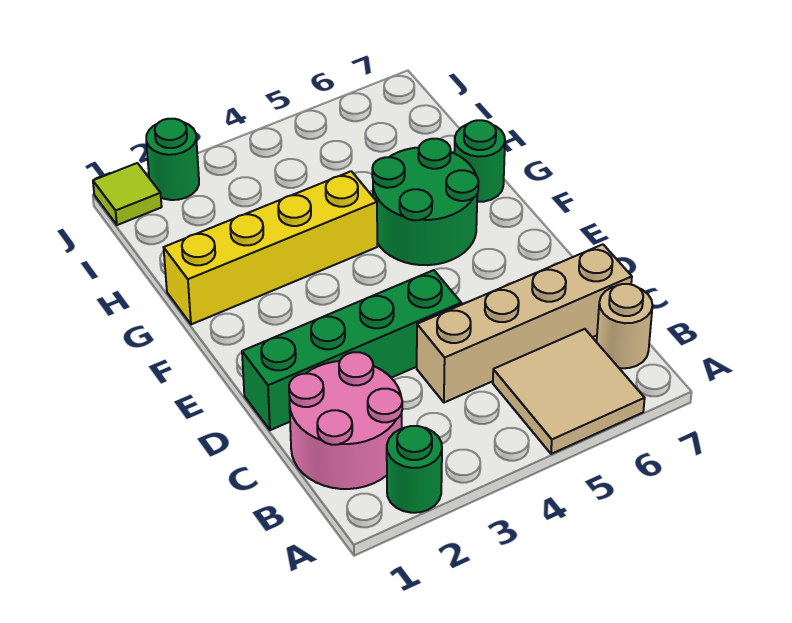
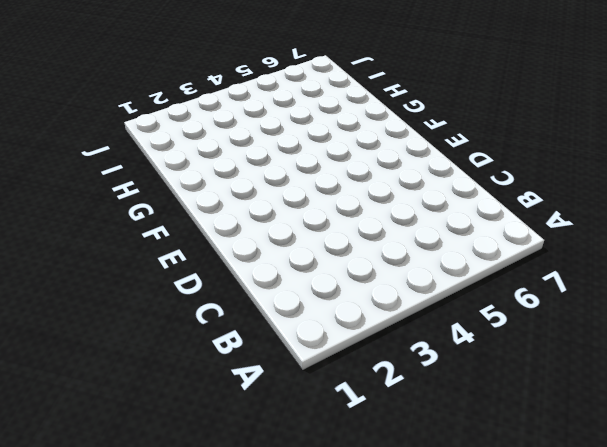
none -> green 1x1 round brick [387,426,442,513]
none -> tan 2x2 tile [493,329,645,454]

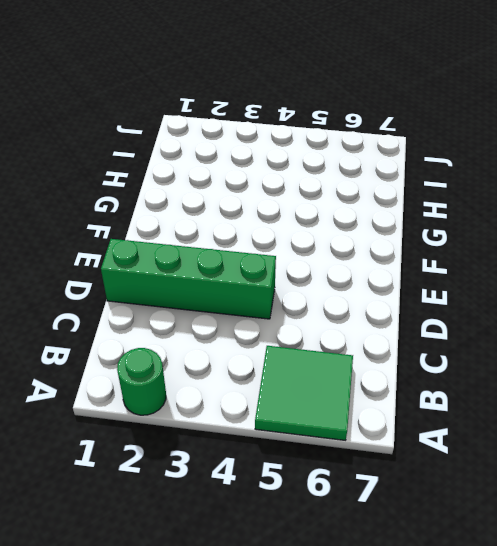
green 2x2 tile [255,346,353,440] -> tan 2x2 tile [493,329,645,454]
none -> pink 2x2 round brick [289,352,402,489]
none -> tan 1x1 round brick [597,284,652,368]

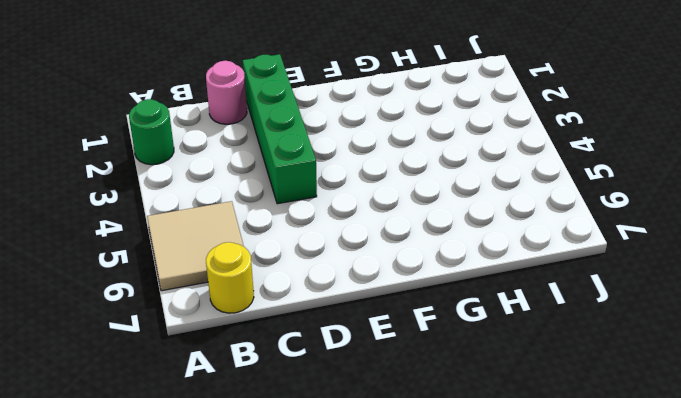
yellow 1x1 round brick [206,242,254,313] -> tan 1x1 round brick [597,284,652,368]
pink 1x1 round brick [206,61,247,124] -> pink 2x2 round brick [289,352,402,489]
none -> tan 1x4 brick [417,244,632,403]
none -> green 2x2 round brick [372,139,479,265]

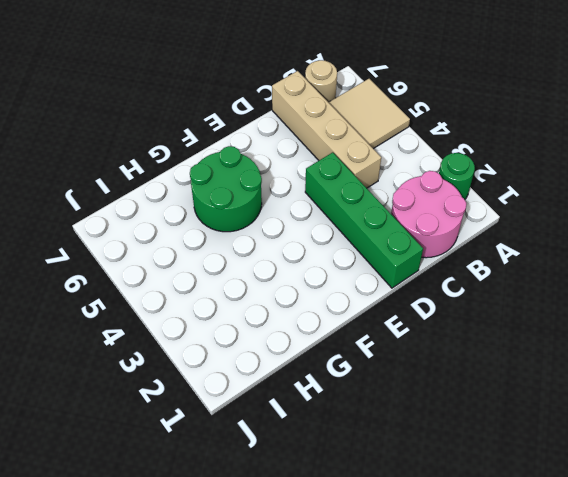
none -> yellow 1x4 brick [164,171,377,324]
none -> green 1x1 round brick [454,120,505,202]

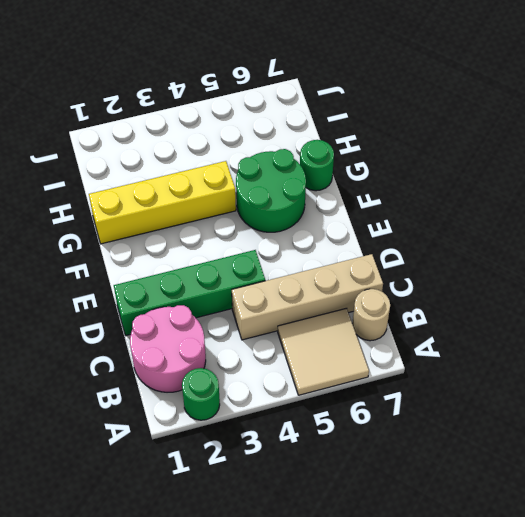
none -> lime 1x1 tile [93,163,162,225]
none -> green 1x1 round brick [146,119,199,200]

